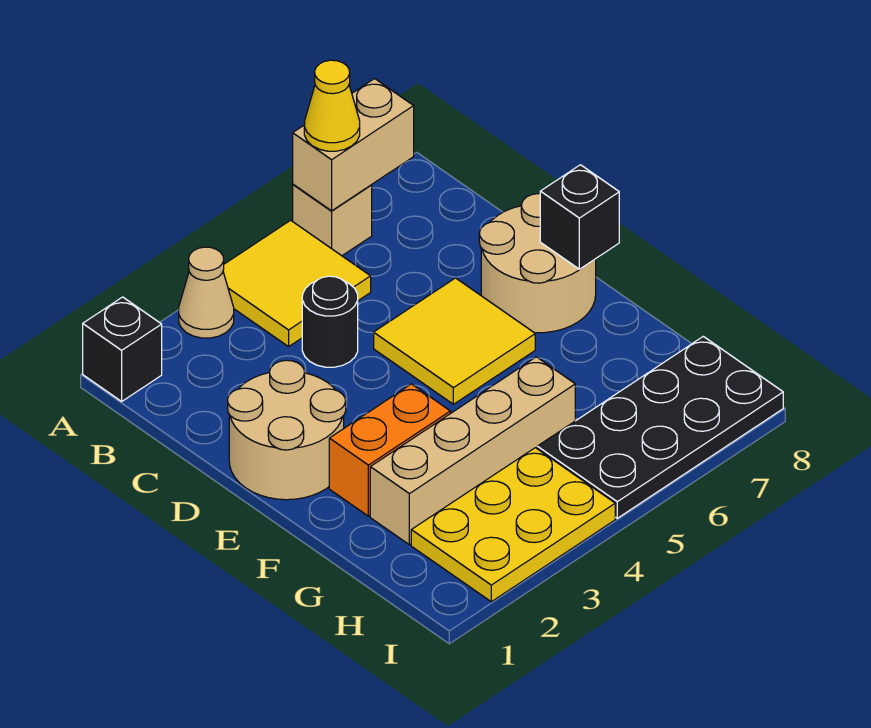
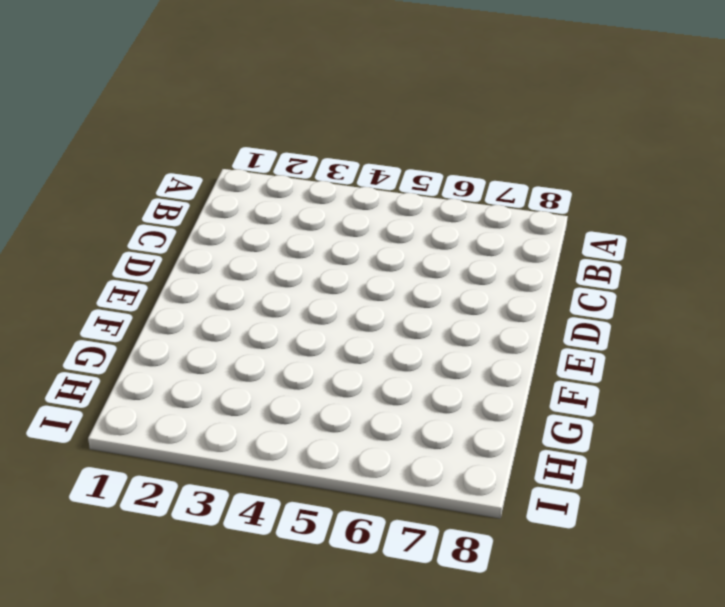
none -> black 1x1 brick [83,297,162,401]
none -> tan 1x1 cone [179,247,234,338]
none -> yellow 2x2 tile [223,220,371,347]

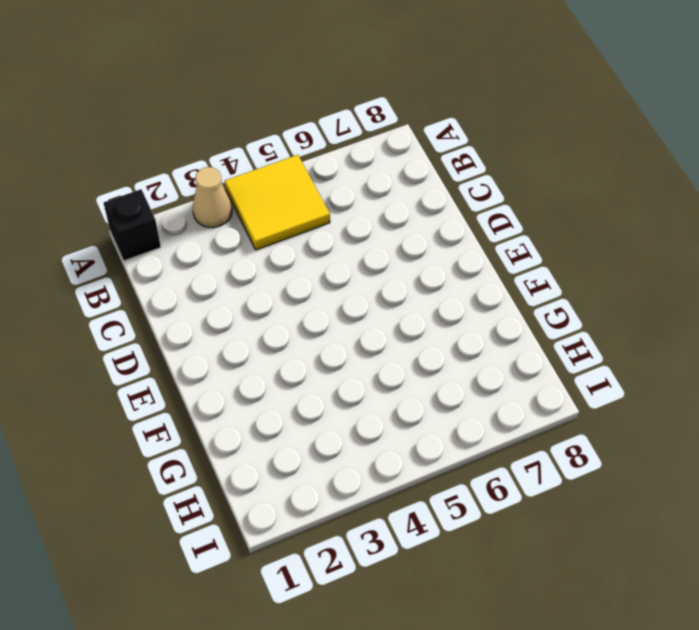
none -> tan 1x1 brick [293,185,372,256]
none -> black 1x1 round brick [302,276,358,367]
none -> tan 2x2 round brick [228,360,346,500]

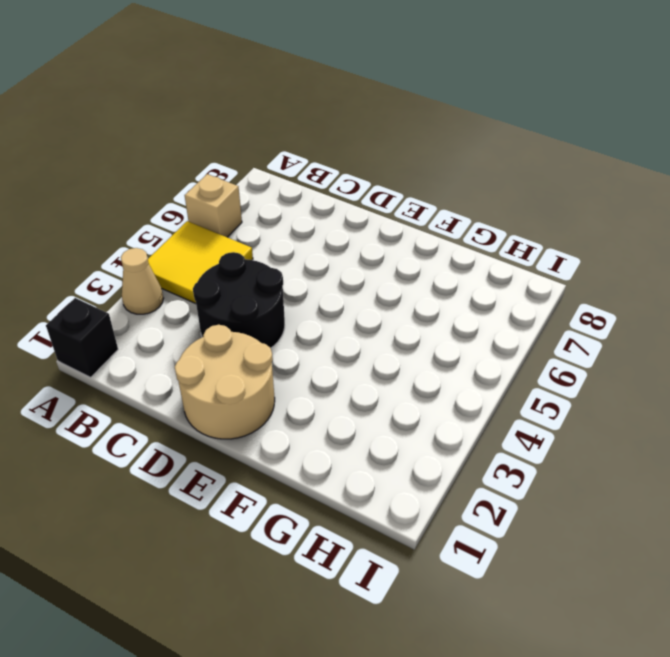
black 2x2 round brick [193,252,285,348] -> black 1x1 round brick [302,276,358,367]
none -> yellow 2x2 tile [374,278,535,404]
none -> tan 2x2 round brick [479,194,596,333]
none -> orange 1x2 brick [329,384,450,516]

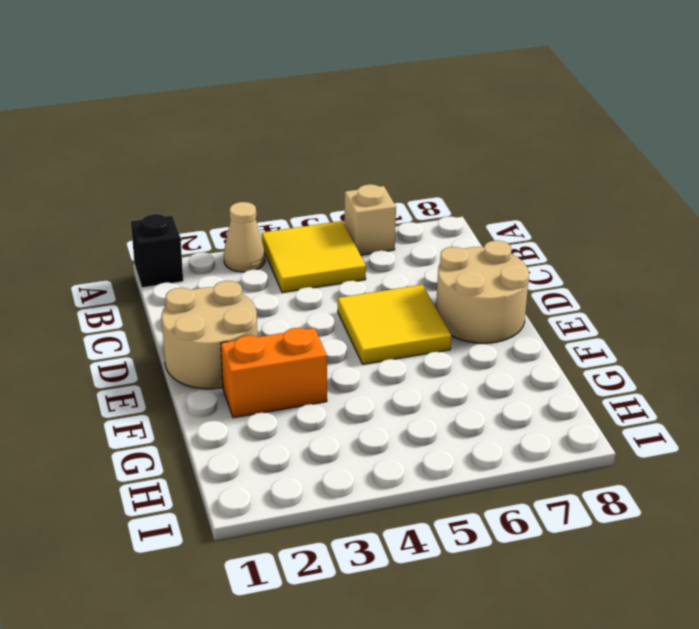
none -> black 1x1 round brick [302,276,358,367]
none -> tan 1x4 brick [370,357,575,545]
none -> yellow 2x3 plate [411,448,615,602]

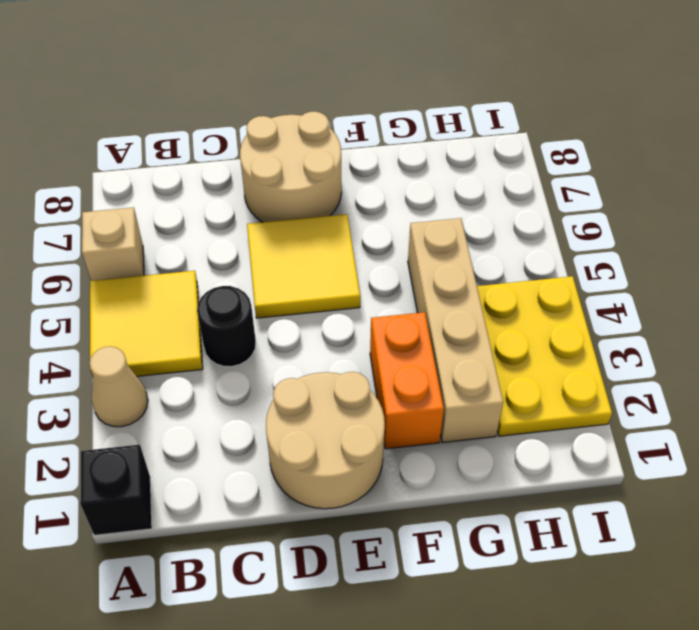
none -> black 2x4 plate [537,336,783,518]
none -> tan 1x2 brick [293,79,414,211]
none -> black 1x1 brick [540,165,619,269]

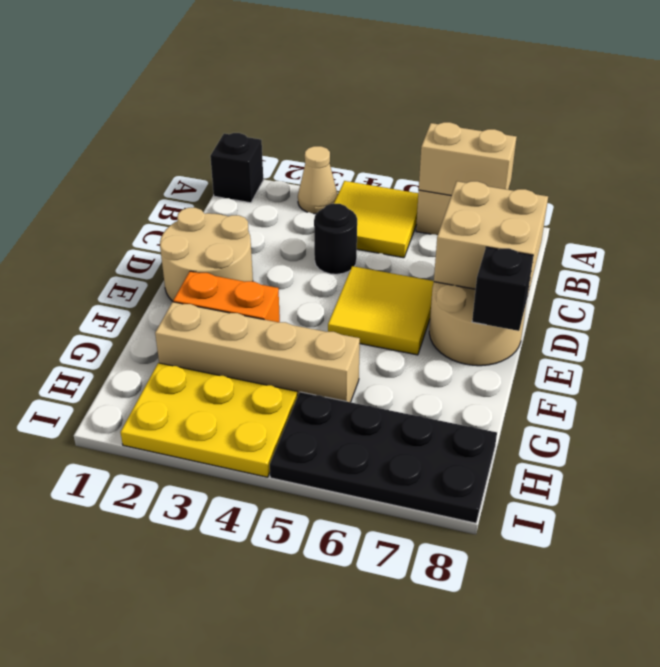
tan 2x2 brick [434,181,548,297] -> none
none -> yellow 1x1 cone [304,60,360,151]

